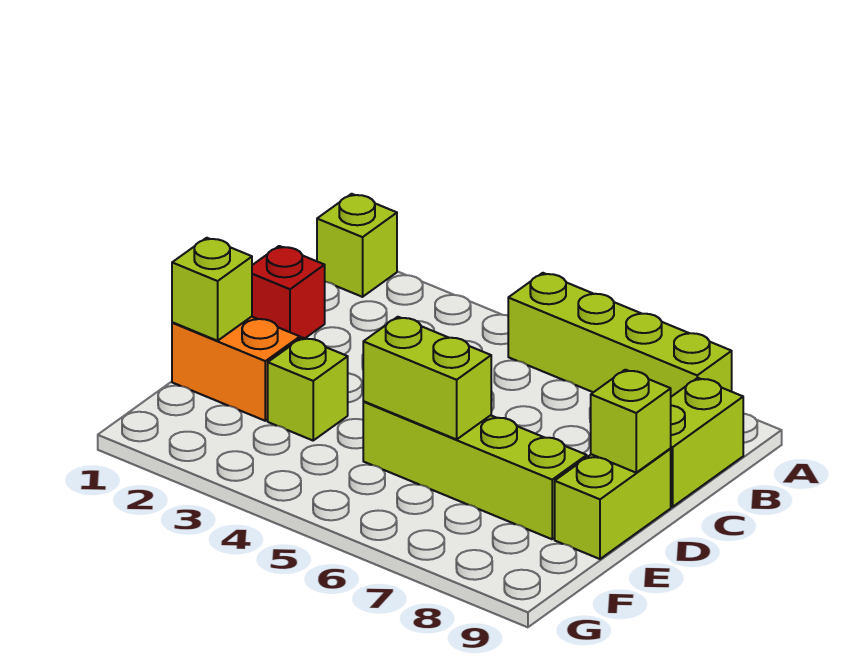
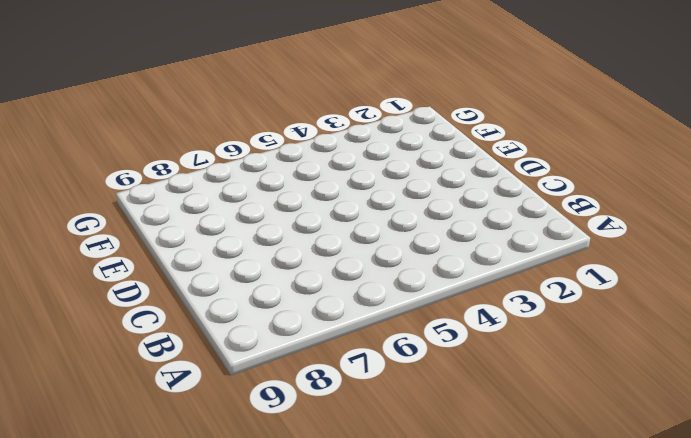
none -> lime 1x1 brick [317,194,397,297]
none -> lime 1x4 brick [508,273,732,397]

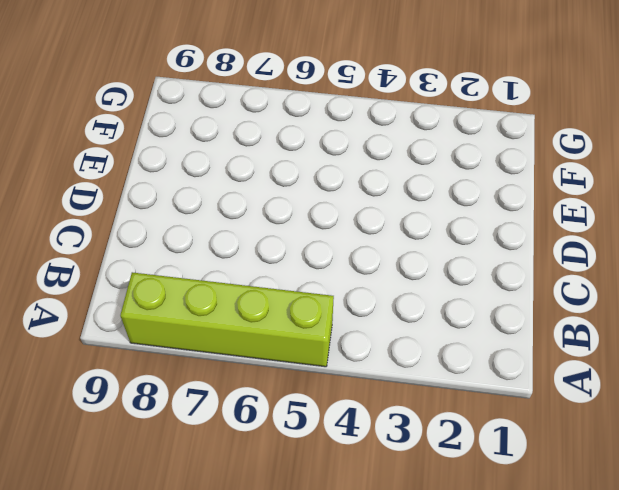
none -> lime 1x1 brick [317,194,397,297]
none -> lime 1x2 brick [670,378,743,507]

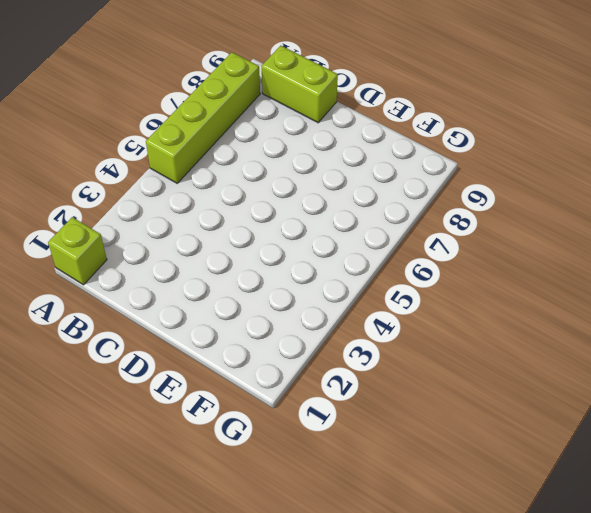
none -> red 1x1 brick [252,246,325,339]
none -> lime 1x2 brick [555,449,671,559]

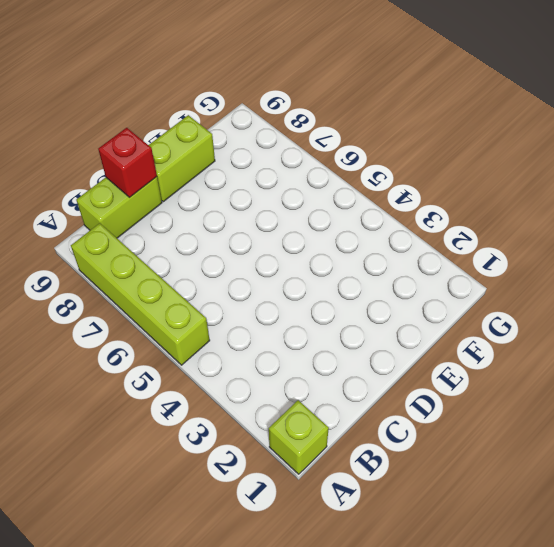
red 1x1 brick [98,128,157,197] -> red 1x1 brick moved to [252,246,325,339]
none -> orange 1x2 brick [172,317,300,421]
none -> lime 1x1 brick [268,338,348,440]

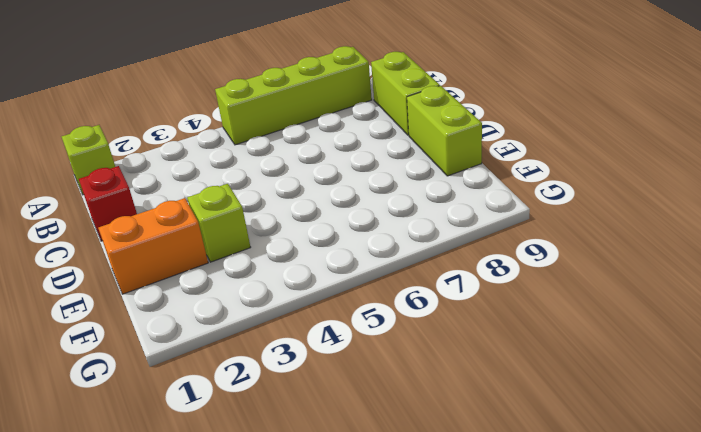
none -> lime 1x4 brick [363,402,587,539]
none -> lime 1x1 brick [591,370,671,473]

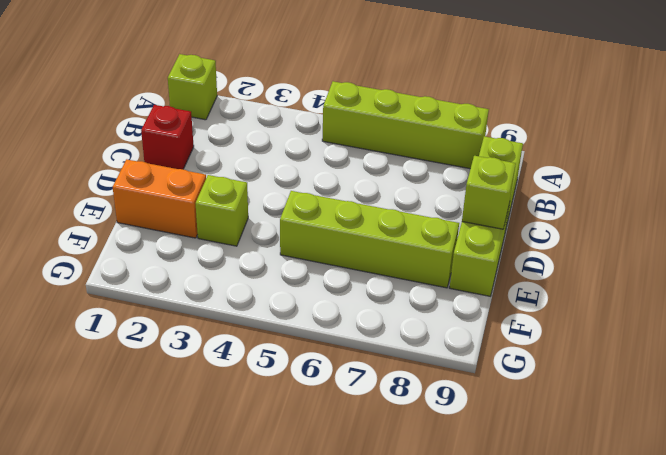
none -> lime 1x1 brick [172,238,252,341]
none -> lime 1x2 brick [363,317,491,439]

